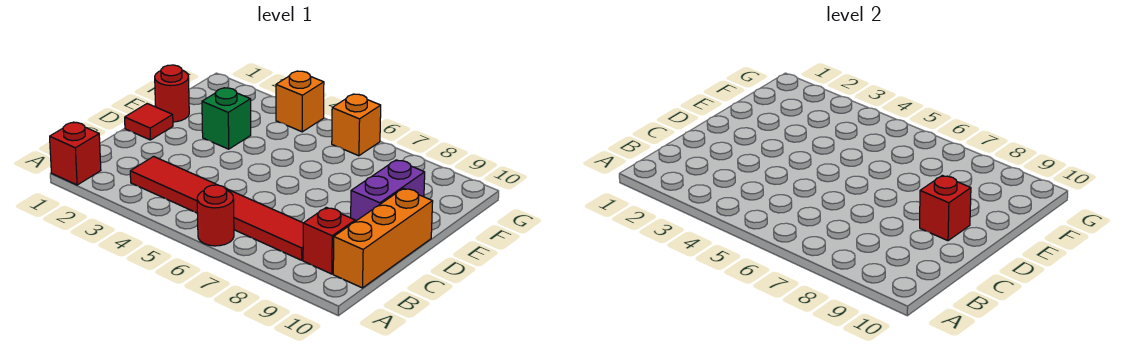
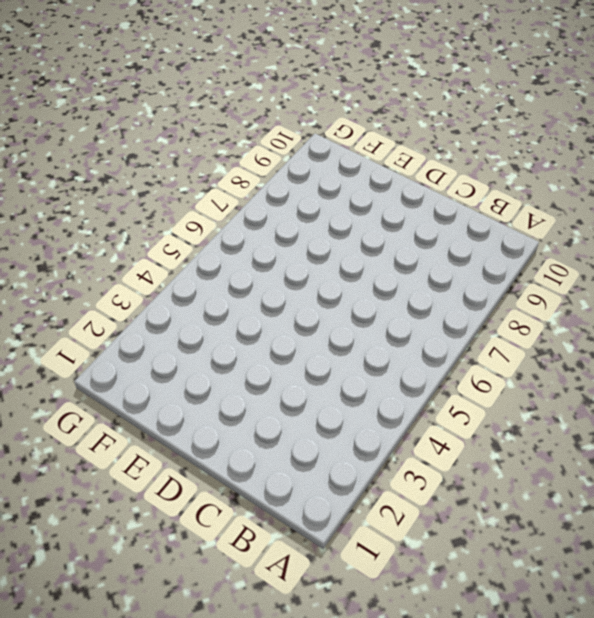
none -> red 1x1 brick [50,122,101,185]
none -> red 1x1 round brick [197,185,234,246]
none -> red 1x6 tile [130,156,303,260]

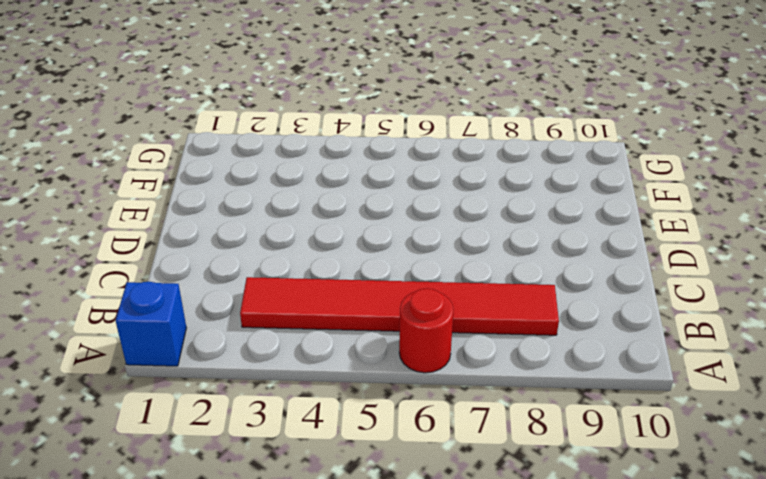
blue 1x1 brick [116,282,186,366] -> red 1x1 brick [50,122,101,185]
none -> red 1x1 brick [303,207,355,274]
none -> orange 1x3 brick [333,188,433,288]
none -> red 1x1 tile [125,104,173,140]

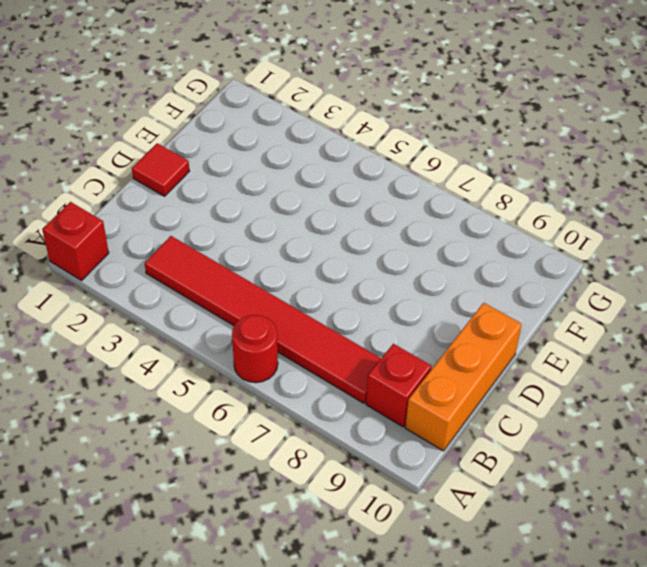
none -> purple 1x2 brick [351,160,425,221]
none -> red 1x1 round brick [155,65,189,122]
none -> green 1x1 brick [202,88,251,149]

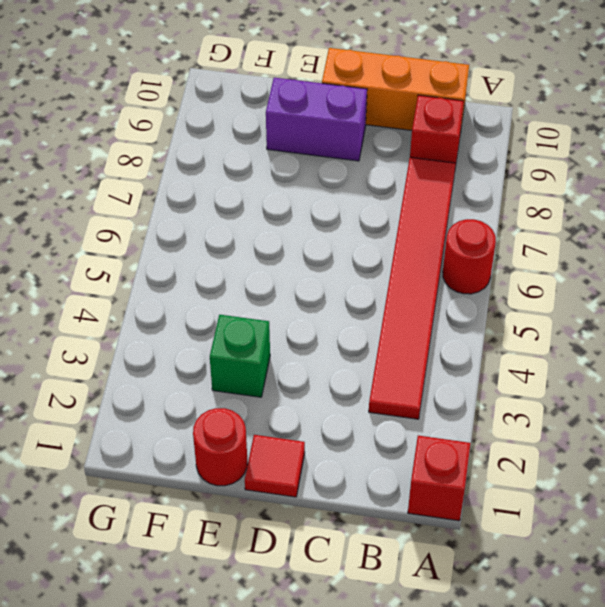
none -> orange 1x1 brick [276,71,324,132]
none -> orange 1x1 brick [332,94,381,156]
none -> red 1x1 brick [920,175,971,241]

